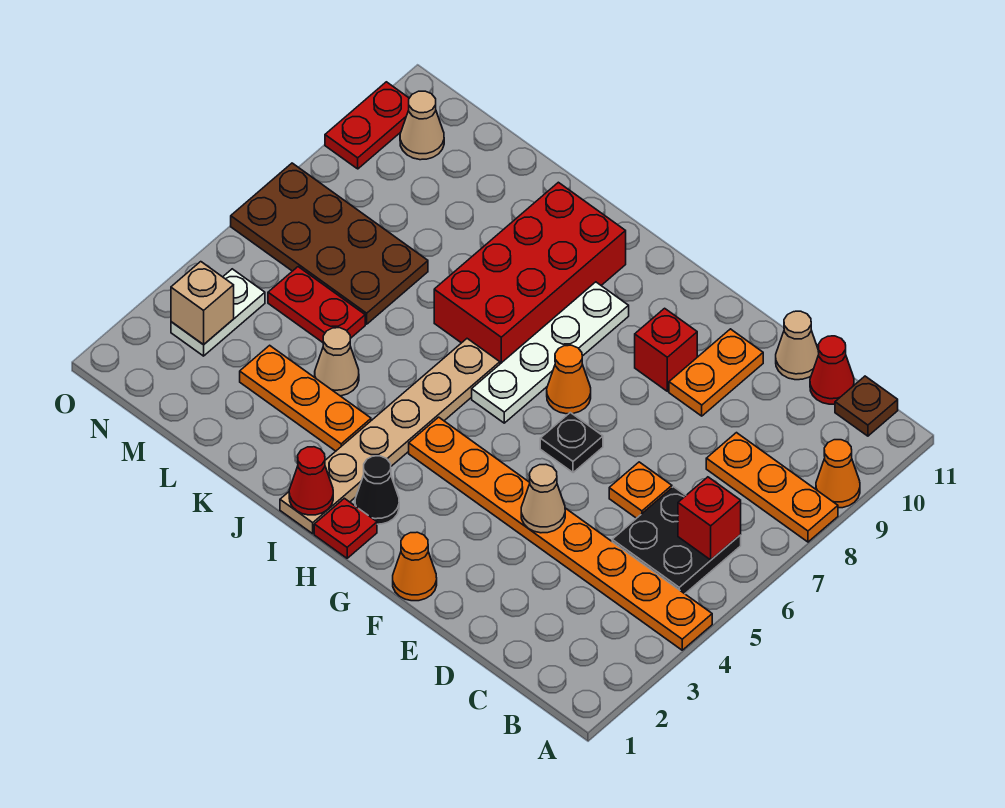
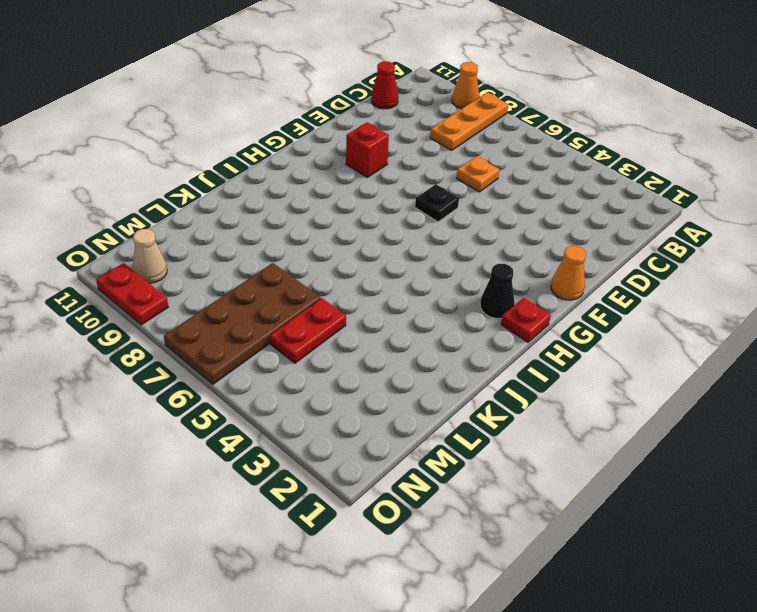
none -> orange 1x8 plate [409,417,712,650]
none -> black 2x2 plate [612,487,741,594]
none -> brown 1x1 plate [835,376,898,436]

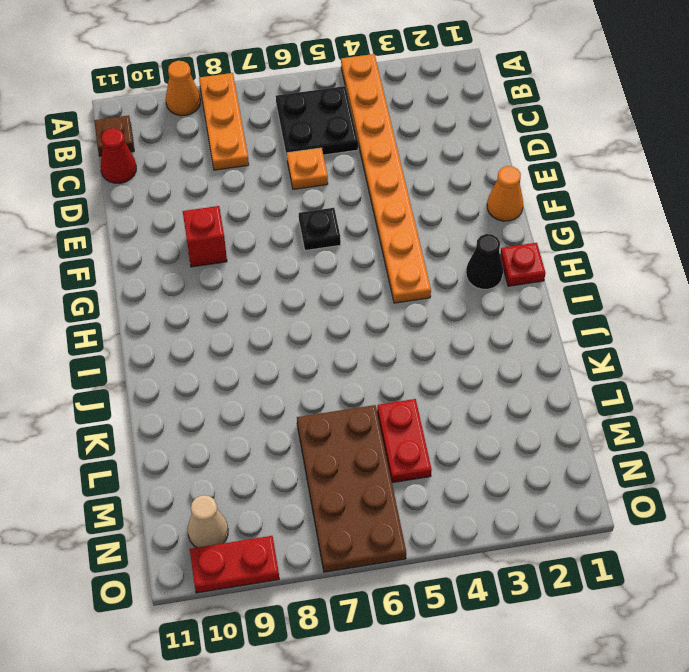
none -> tan 1x1 cone [776,311,819,380]
none -> orange 1x2 plate [669,329,763,416]
none -> orange 1x1 cone [547,345,591,414]

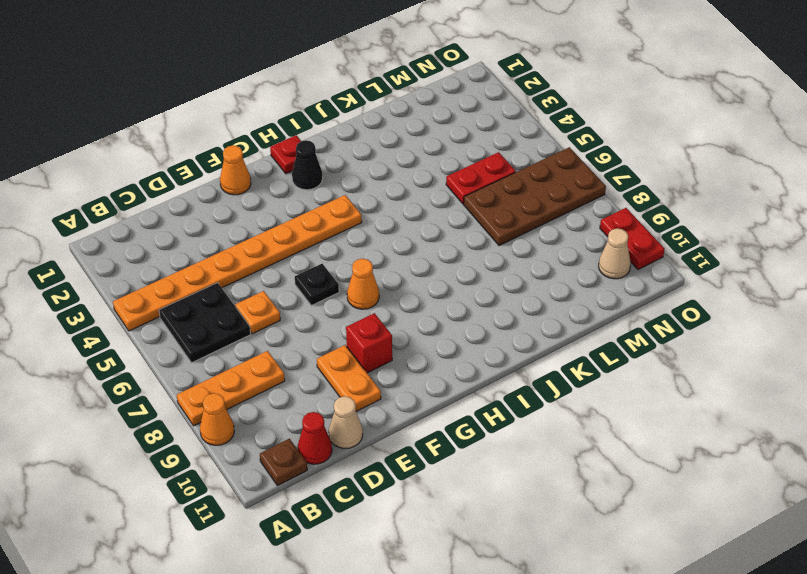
none -> white 1x4 plate [472,282,629,423]
none -> tan 1x6 plate [280,339,500,534]
none -> red 2x4 brick [434,182,626,364]

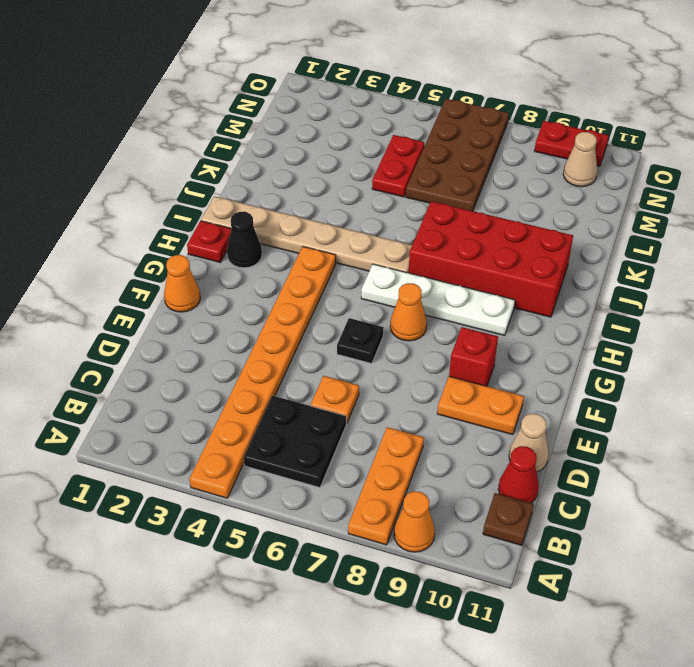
none -> orange 1x3 plate [240,345,371,451]
none -> tan 1x1 cone [315,328,359,396]
none -> white 1x2 plate [171,269,265,356]

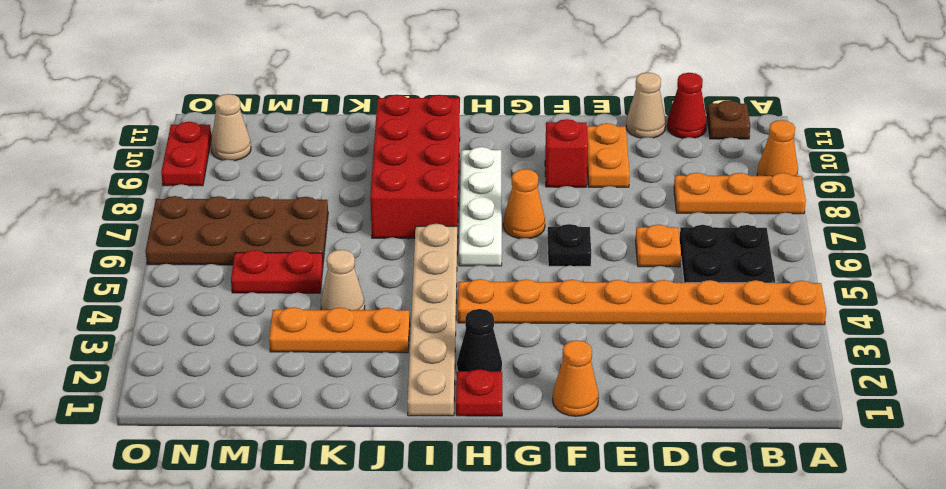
none -> white 1x2 plate [171,269,265,356]
none -> red 1x1 brick [678,477,741,560]
none -> tan 1x1 cone [521,465,565,533]

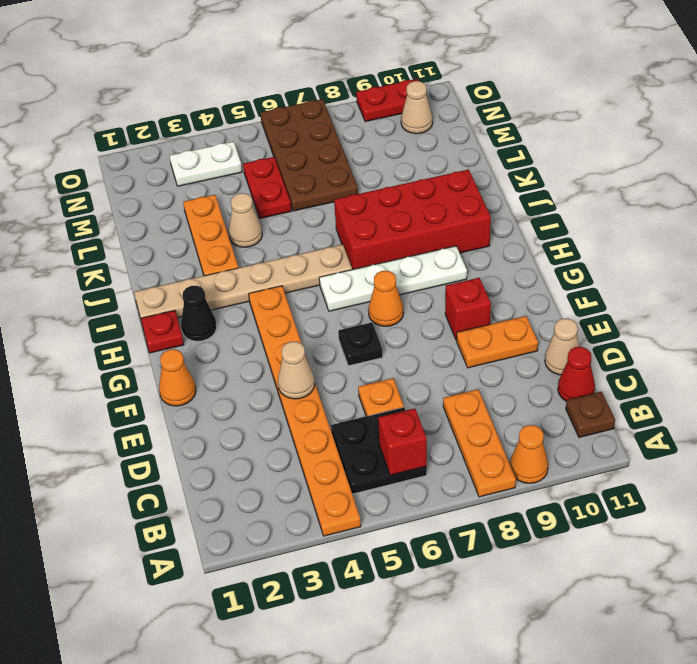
none -> red 1x1 cone [289,447,333,515]
none -> tan 1x1 brick [171,262,234,345]

